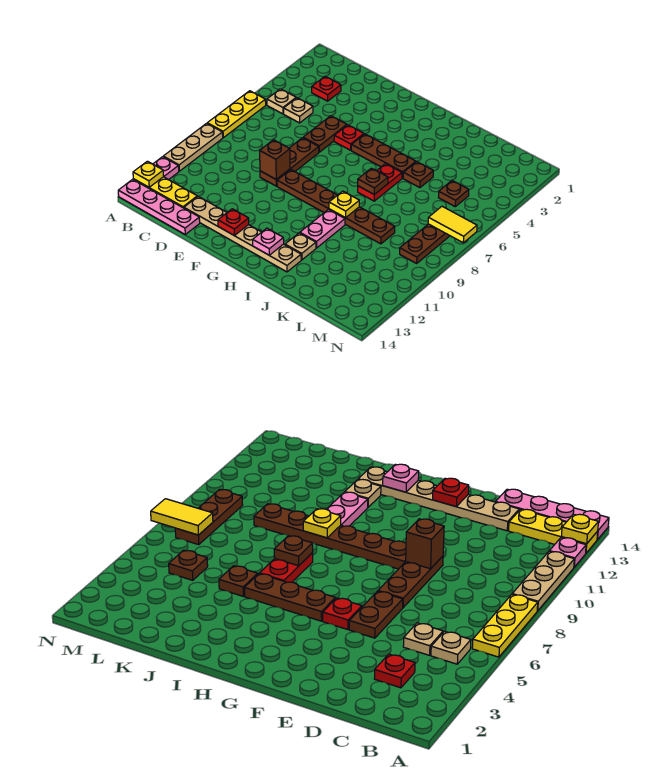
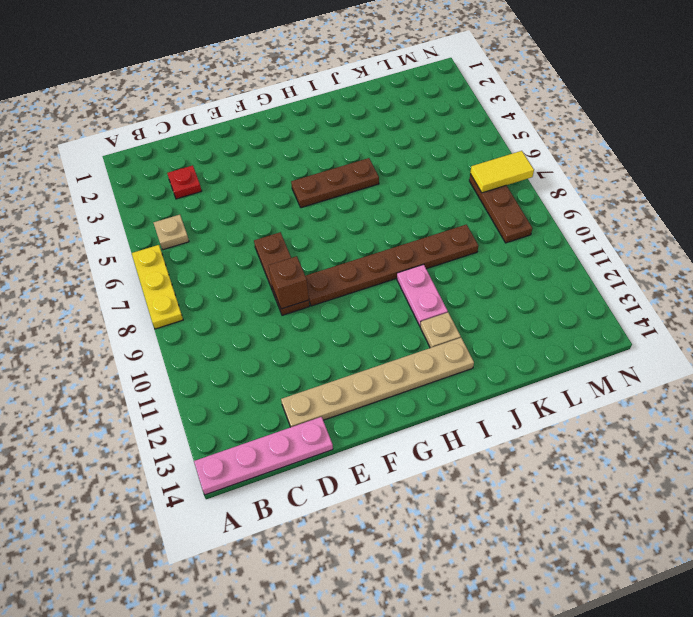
none -> tan 1x3 plate [163,123,223,171]
none -> pink 1x1 plate [153,157,179,180]
none -> yellow 1x3 plate [133,177,197,208]

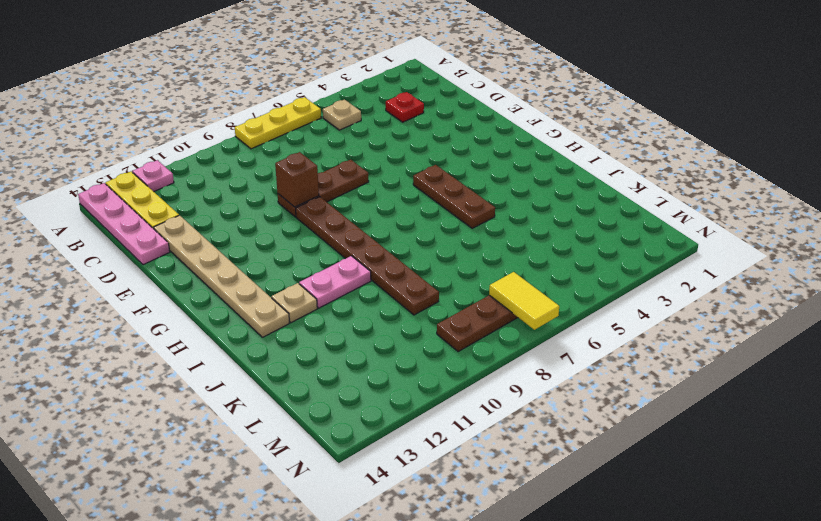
none -> tan 1x3 plate [163,123,223,171]
none -> tan 1x1 plate [284,98,313,123]
none -> brown 1x2 plate [303,116,347,152]

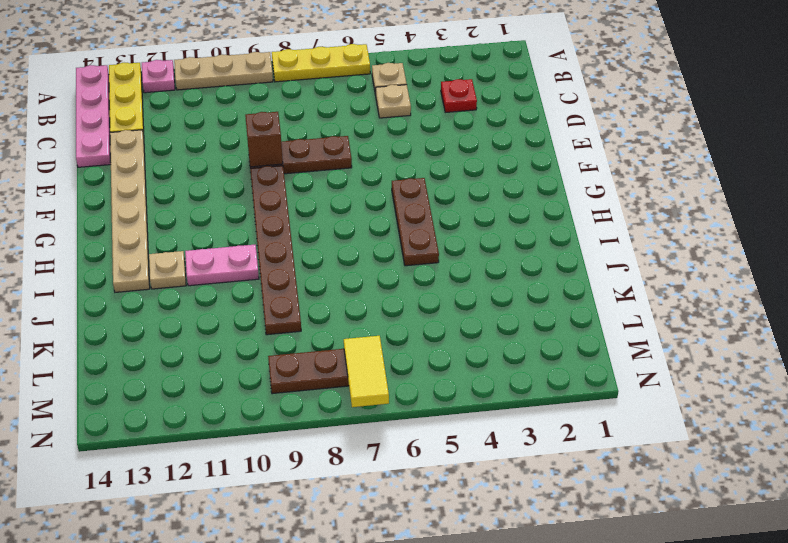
none -> brown 1x2 plate [303,116,347,152]
none -> red 1x1 plate [334,125,364,150]
none -> red 1x2 plate [358,164,402,201]

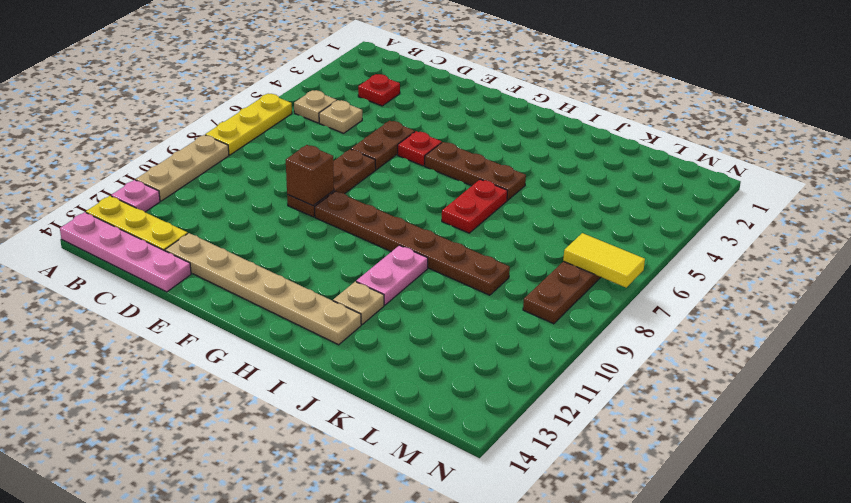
none -> brown 1x1 plate [403,162,433,188]
none -> brown 1x1 plate [439,181,469,207]
none -> yellow 1x1 plate [133,161,164,187]

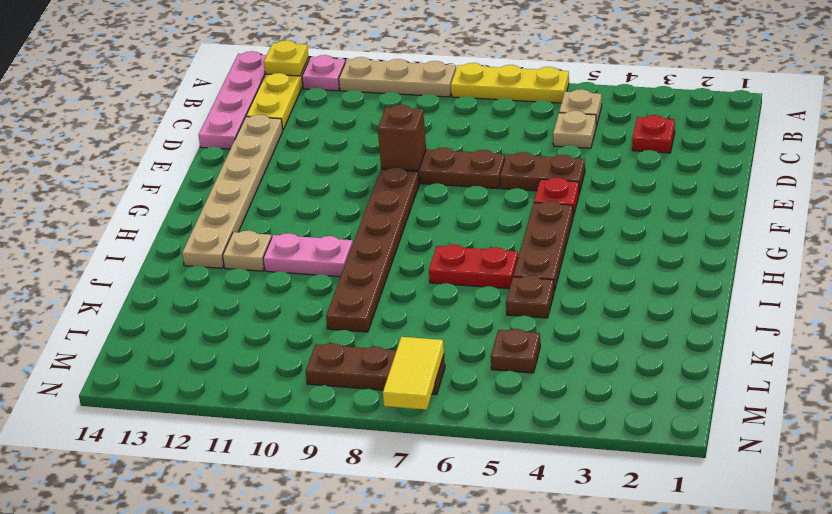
none -> red 1x1 plate [218,209,249,236]
none -> pink 1x1 plate [253,228,284,255]
none -> brown 1x1 plate [358,168,388,194]

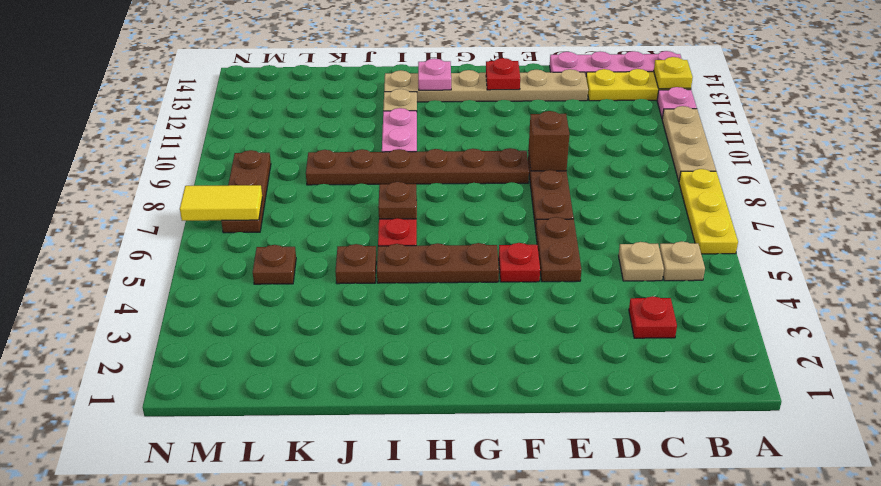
none -> yellow 1x1 plate [329,191,359,218]

